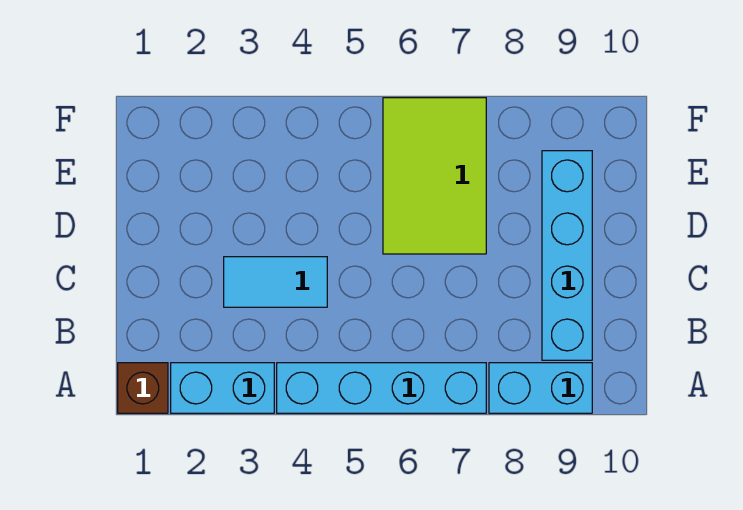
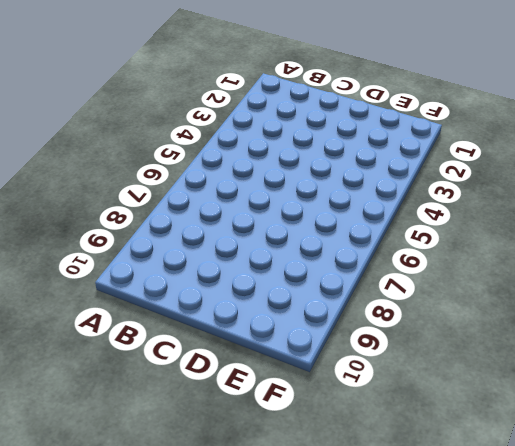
none -> brown 1x1 brick [118,363,168,413]
none -> cyan 1x2 brick [171,363,274,413]

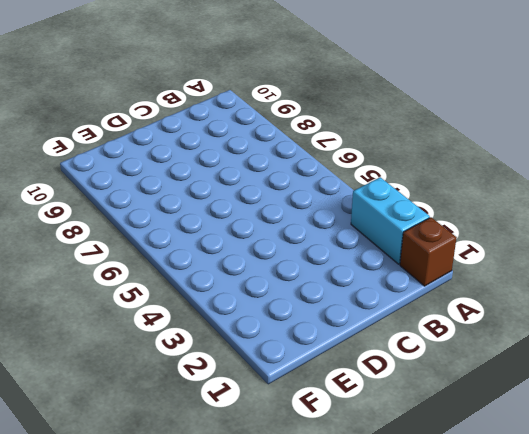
none -> cyan 1x4 brick [277,363,486,413]
none -> cyan 1x2 brick [489,363,592,413]

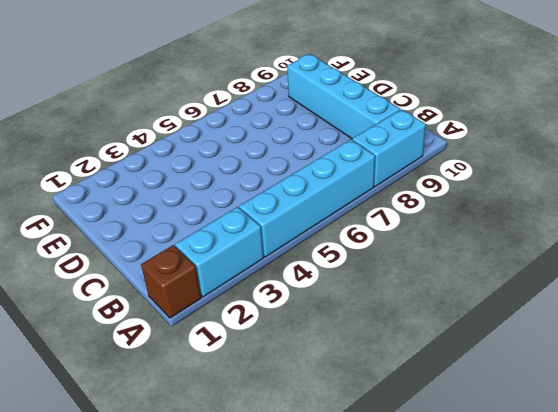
none -> cyan 1x2 tile [224,257,327,307]
none -> lime 2x3 tile [383,98,486,254]

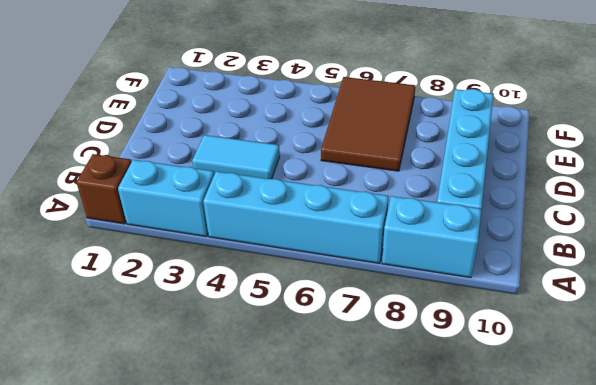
brown 2x3 tile [321,77,415,171] -> lime 2x3 tile [383,98,486,254]

